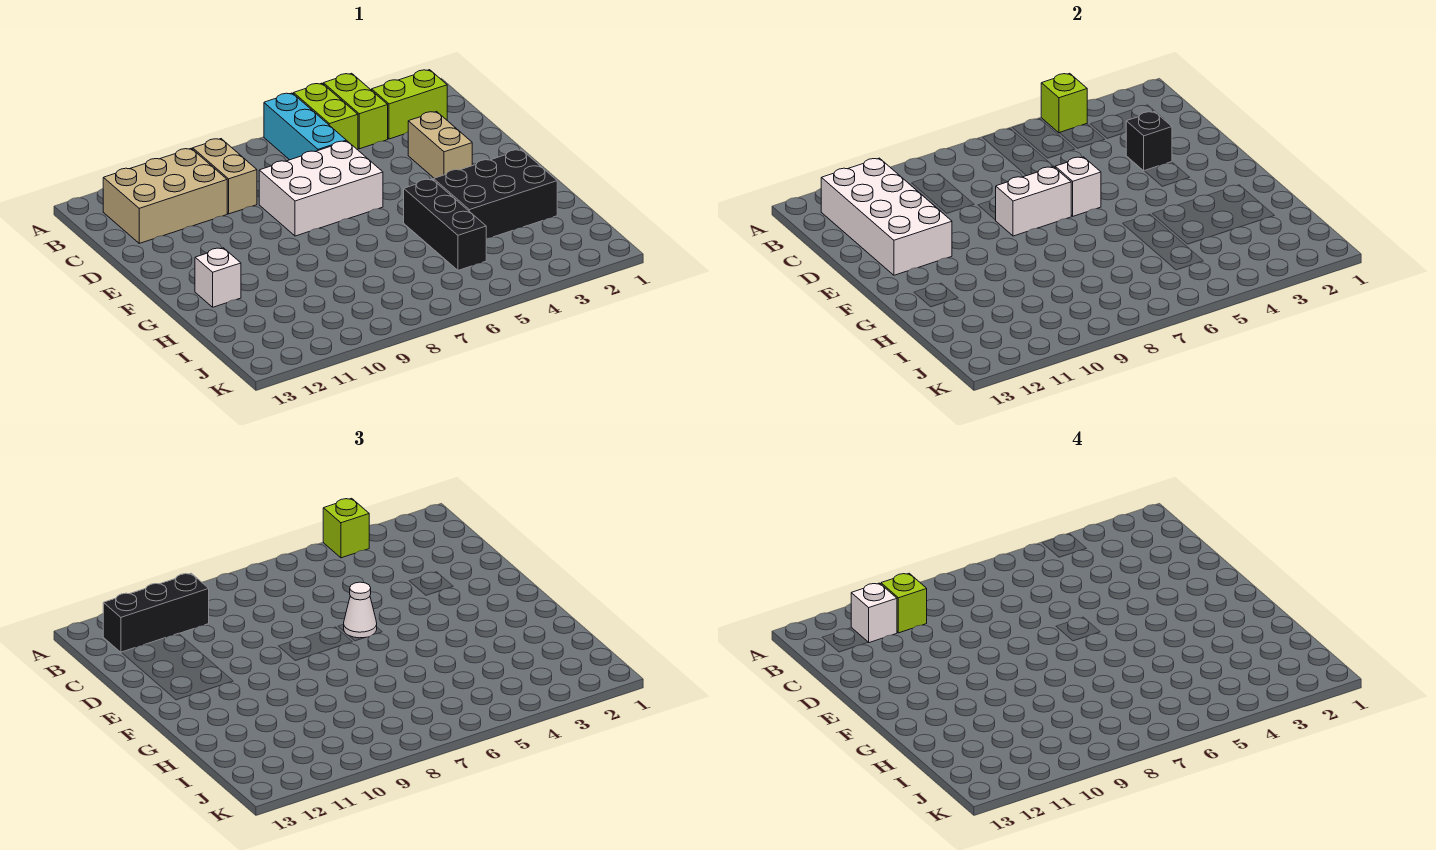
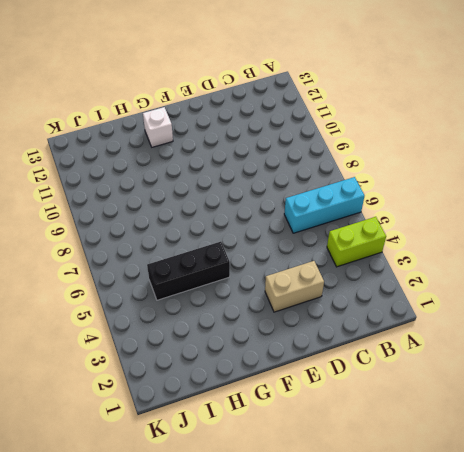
none -> lime 1x2 brick [294,83,358,150]
none -> lime 1x2 brick [372,70,447,139]
none -> tan 1x2 brick [193,139,257,214]

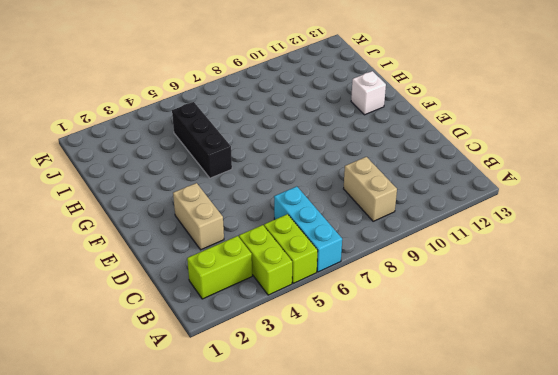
none -> tan 2x3 brick [103,148,227,243]
none -> white 2x3 brick [259,141,383,236]
none -> black 2x3 brick [434,150,557,238]

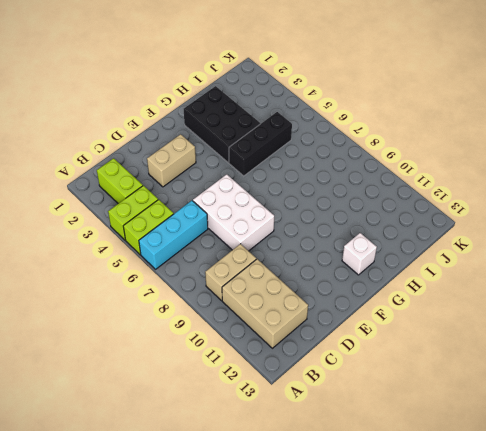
none -> lime 1x1 brick [1041,73,1087,133]
none -> white 2x4 brick [821,158,952,275]
none -> black 1x1 brick [1126,112,1172,171]

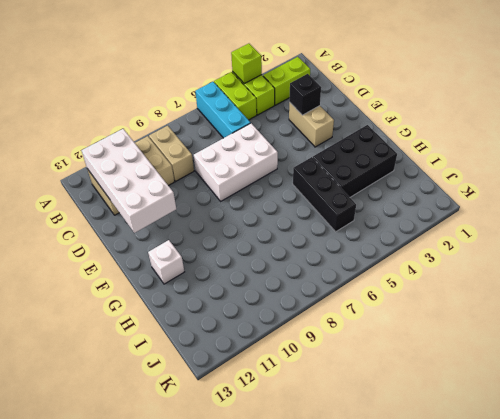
none -> white 1x1 brick [1055,157,1101,216]
none -> white 1x2 brick [996,167,1071,236]
none -> lime 1x1 brick [323,498,369,558]

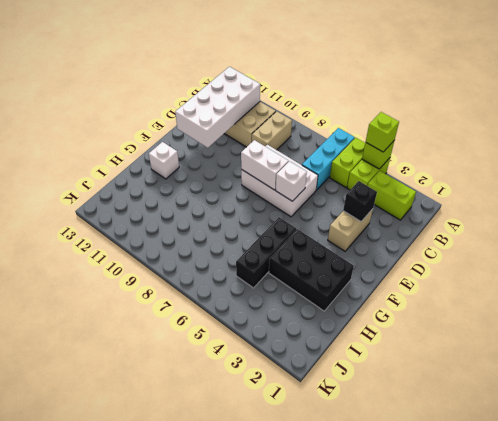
none -> black 1x3 brick [103,573,209,652]
none -> white 1x1 cone [344,582,377,638]
none -> lime 1x1 brick [881,573,927,633]

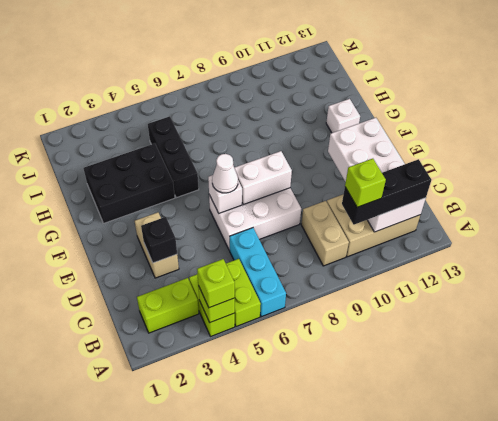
none -> white 1x1 brick [851,583,897,643]

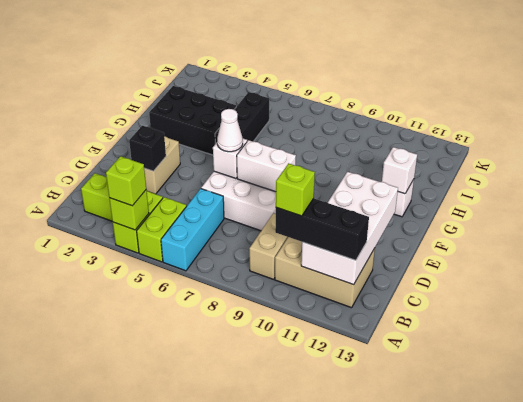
white 1x1 brick [382,147,417,194] -> white 1x1 brick moved to [851,583,897,643]

